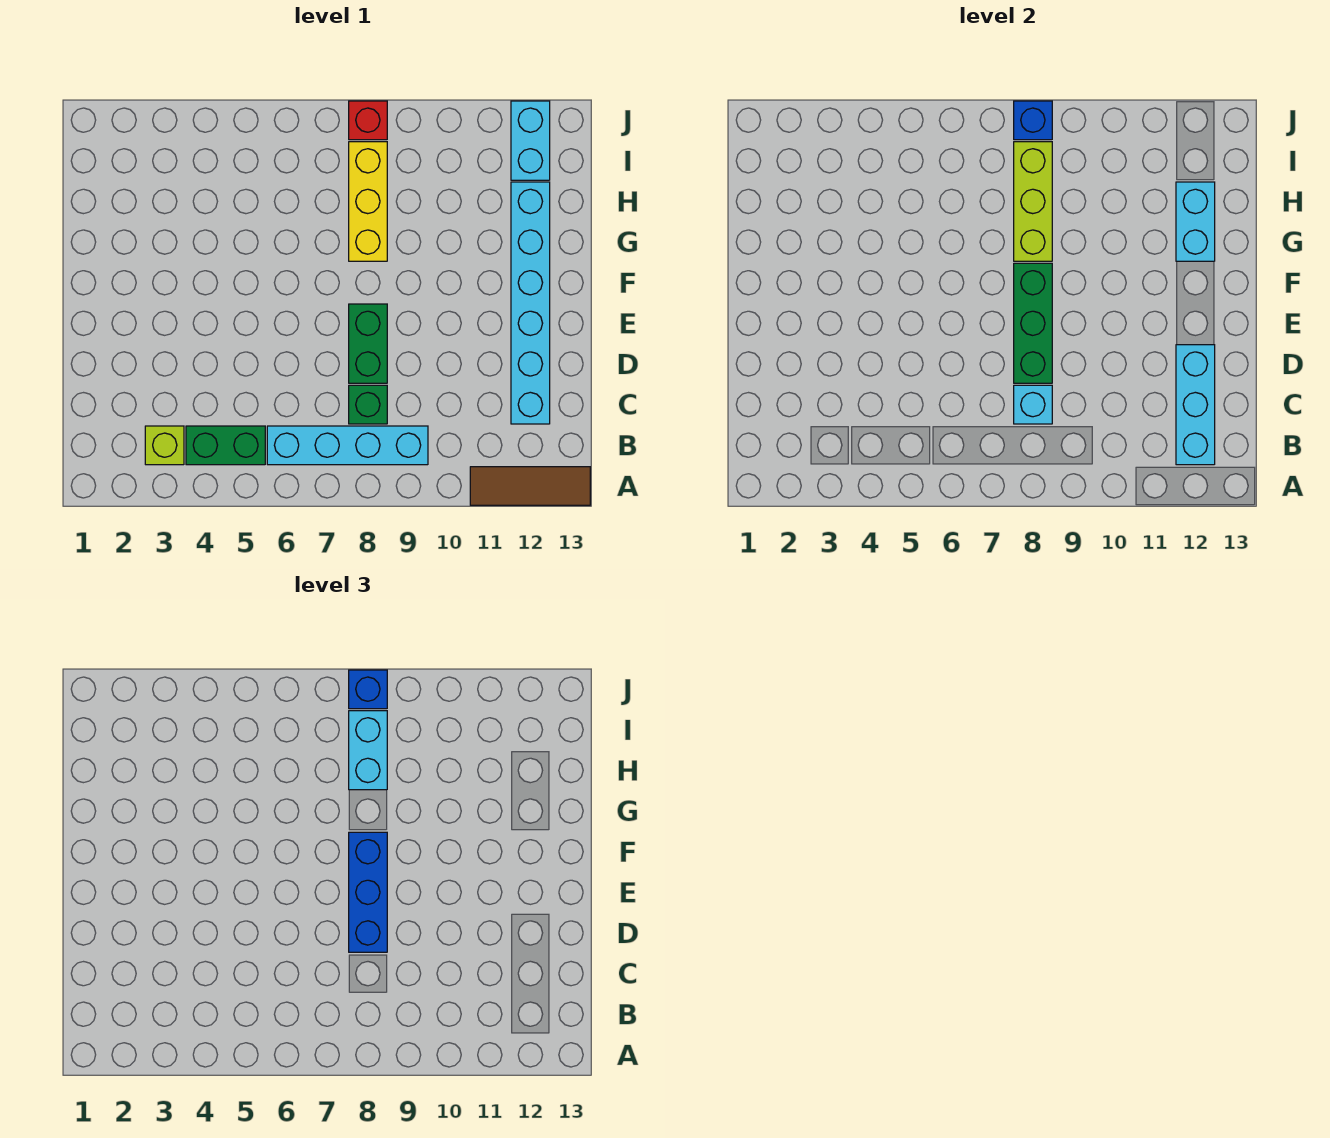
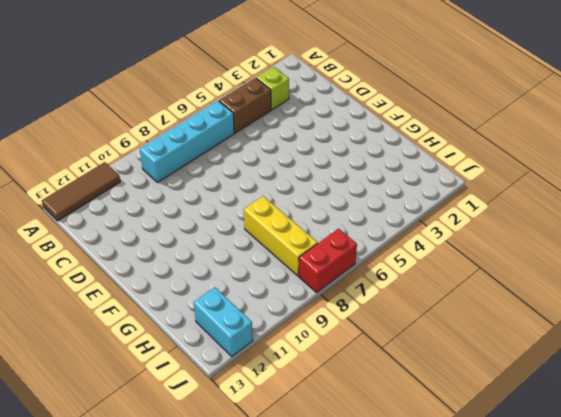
brown 1x2 brick [219,78,271,133] -> green 1x2 brick [186,426,265,465]
red 1x2 brick [299,229,357,292] -> red 1x1 brick [349,101,387,140]
none -> green 1x1 brick [349,385,387,424]
none -> cyan 1x6 brick [511,182,550,424]
none -> green 1x2 brick [349,304,387,383]

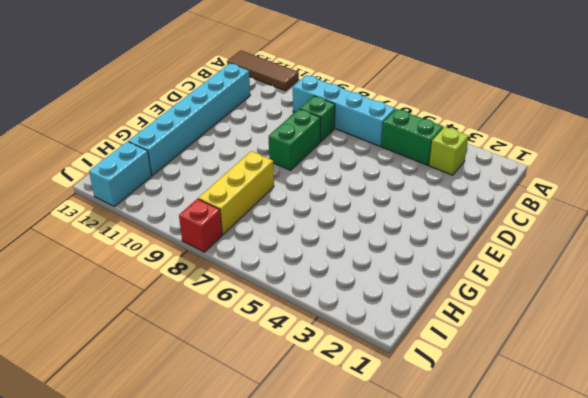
none -> cyan 1x3 brick [1176,345,1215,465]
none -> cyan 1x1 brick [1014,385,1052,424]
none -> green 1x3 brick [1014,263,1052,383]

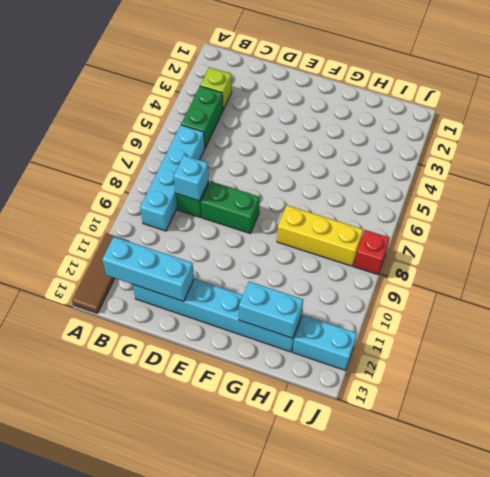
none -> green 1x3 brick [1014,263,1052,383]
none -> lime 1x3 brick [1014,142,1052,261]
none -> blue 1x1 brick [1014,101,1052,140]

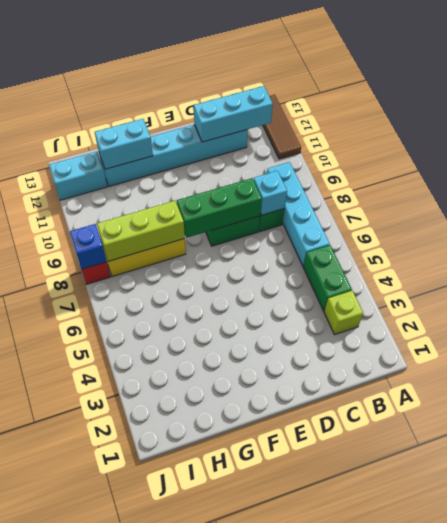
none -> blue 1x3 brick [349,832,387,952]
none -> cyan 1x2 brick [349,711,387,790]
none -> blue 1x1 brick [349,670,387,709]

